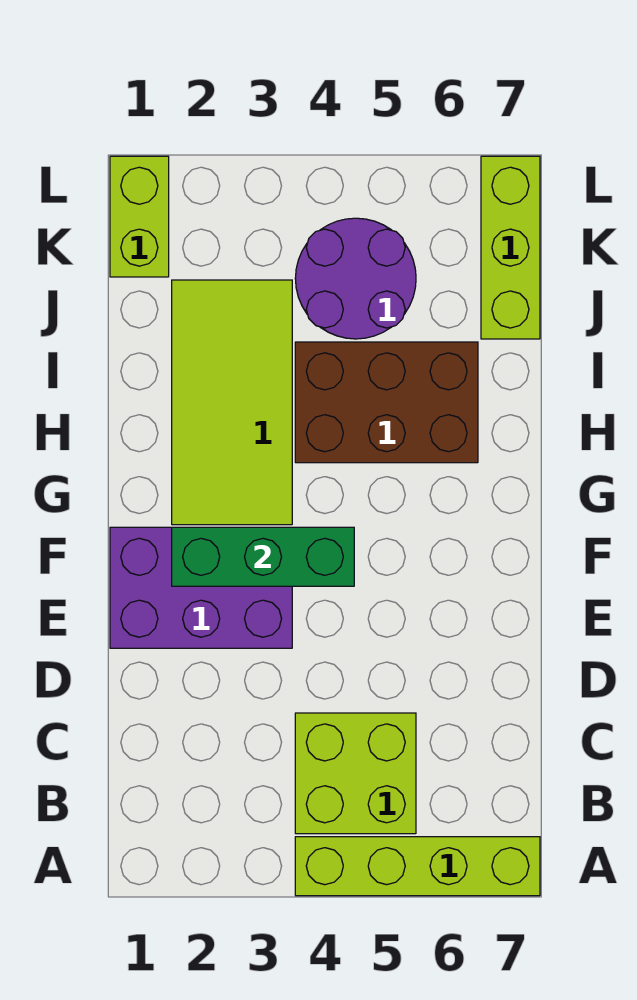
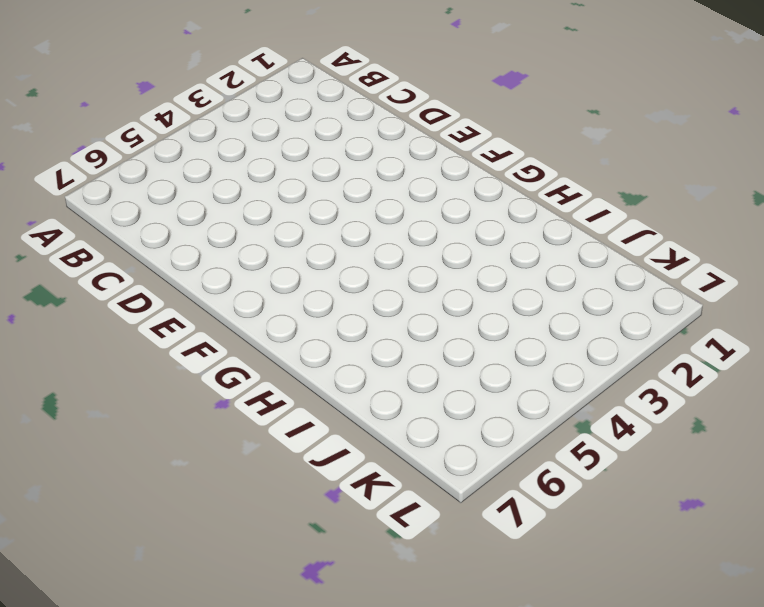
none -> lime 1x4 brick [295,837,540,896]
none -> lime 2x2 brick [295,713,416,834]

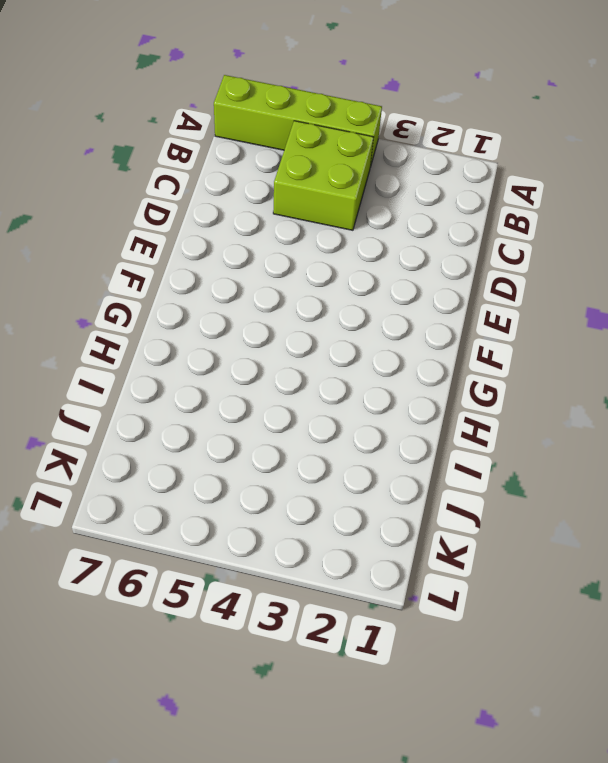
none -> purple 2x3 brick [110,527,292,648]
none -> lime 2x4 tile [172,280,292,525]

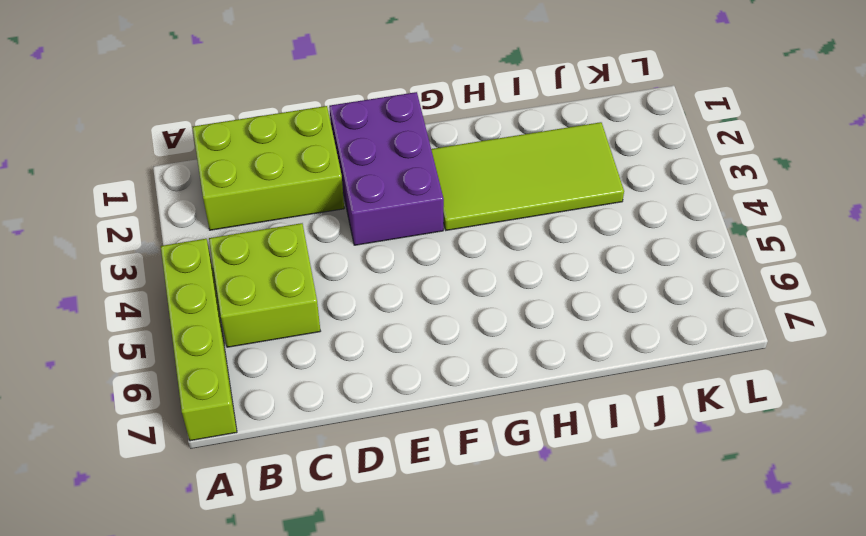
lime 2x3 brick [193,106,344,230] -> none
none -> brown 2x3 brick [295,342,478,463]
none -> purple 2x2 round brick [295,218,416,339]

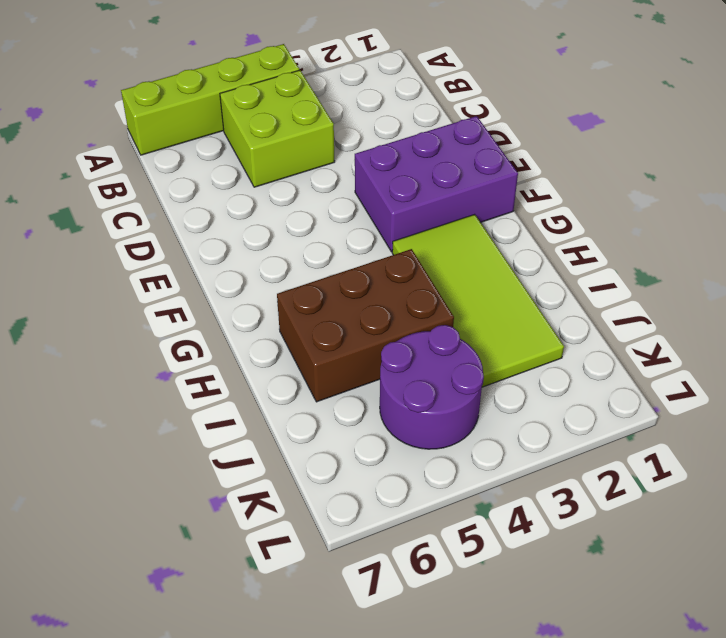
none -> lime 1x3 brick [481,156,540,339]
none -> lime 1x2 brick [110,156,169,277]

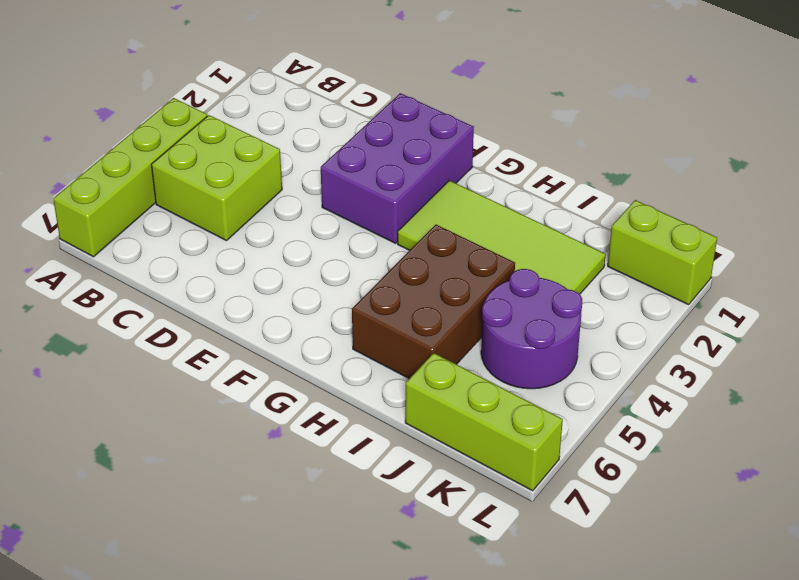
none -> green 1x3 brick [172,527,354,586]

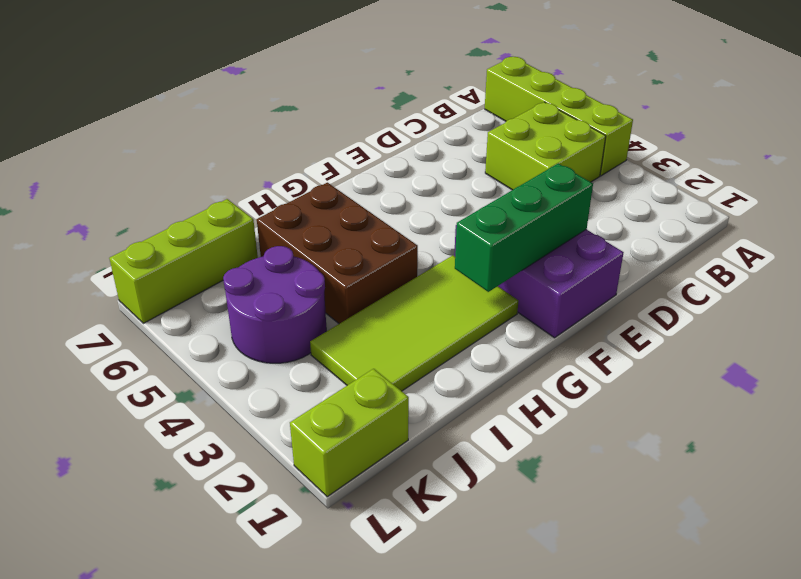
green 1x3 brick [455,163,593,292] -> green 1x3 brick turned to [172,527,354,586]

